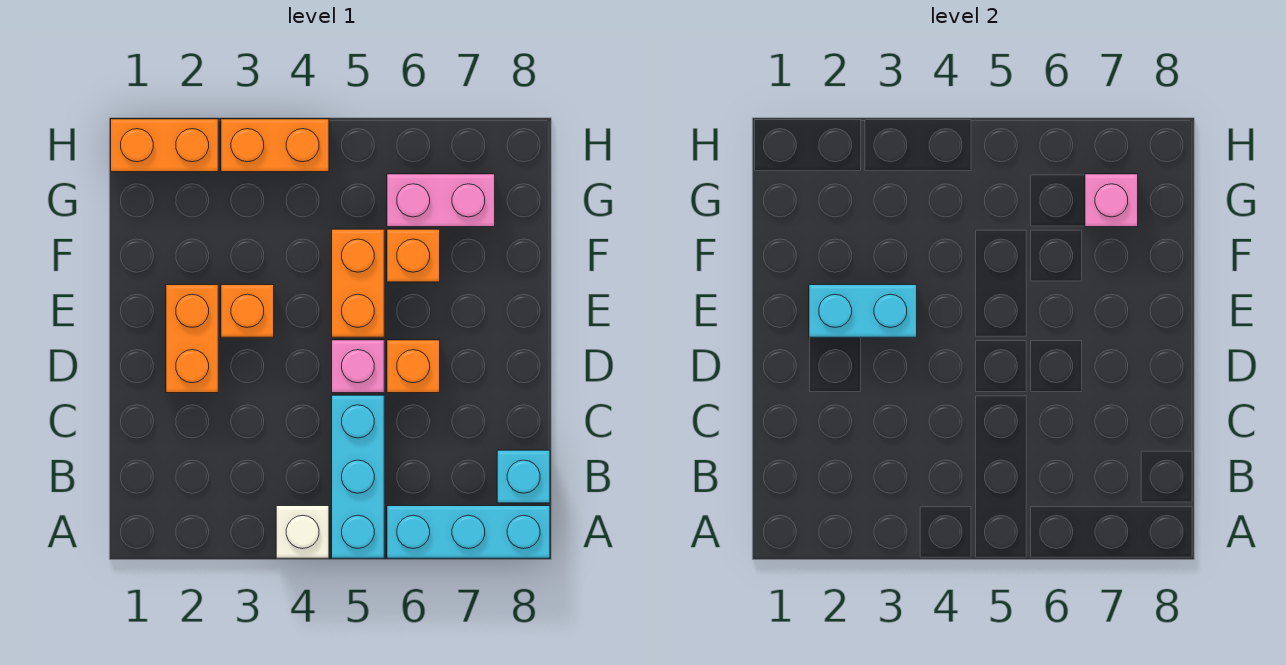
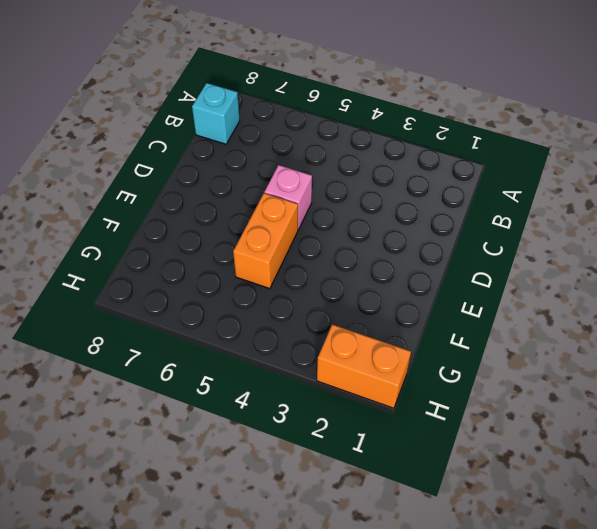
none -> white 1x1 brick [276,506,329,558]
none -> cyan 1x3 brick [332,395,384,558]
none -> cyan 1x3 brick [387,506,550,558]

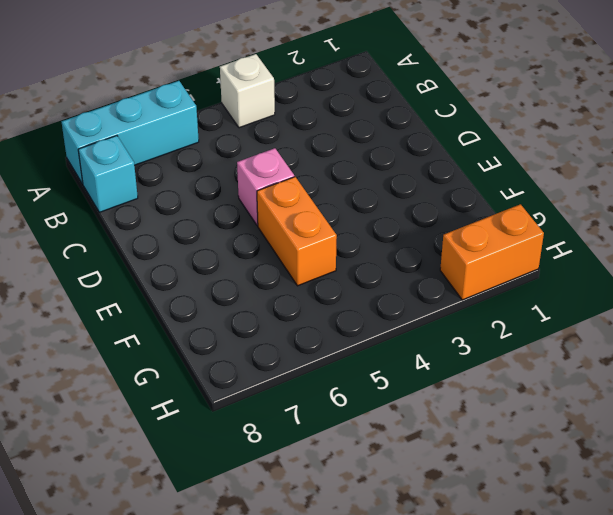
none -> cyan 1x3 brick [332,395,384,558]
none -> orange 1x2 brick [166,285,218,393]
none -> orange 1x1 brick [387,340,440,393]

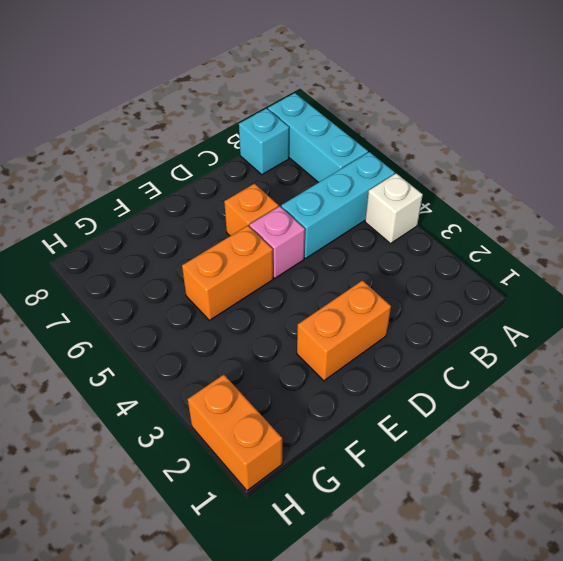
none -> orange 1x1 brick [221,285,274,337]
none -> orange 1x1 brick [387,229,440,282]
none -> pink 1x2 brick [387,174,495,227]

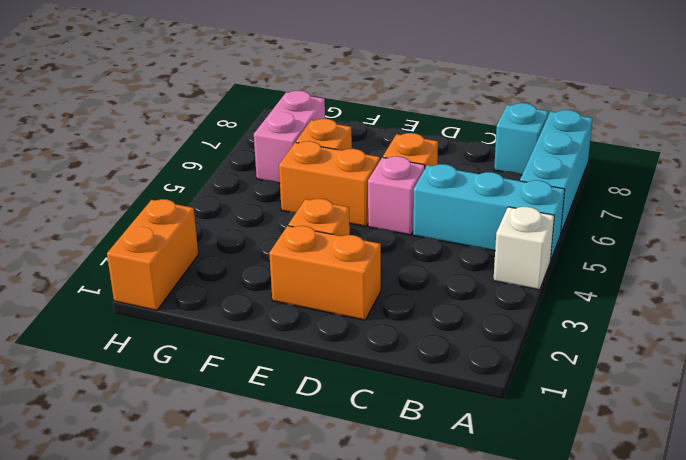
none -> orange 1x2 brick [221,119,329,172]
none -> cyan 1x2 brick [809,285,917,337]
none -> pink 1x1 brick [1085,174,1138,227]

